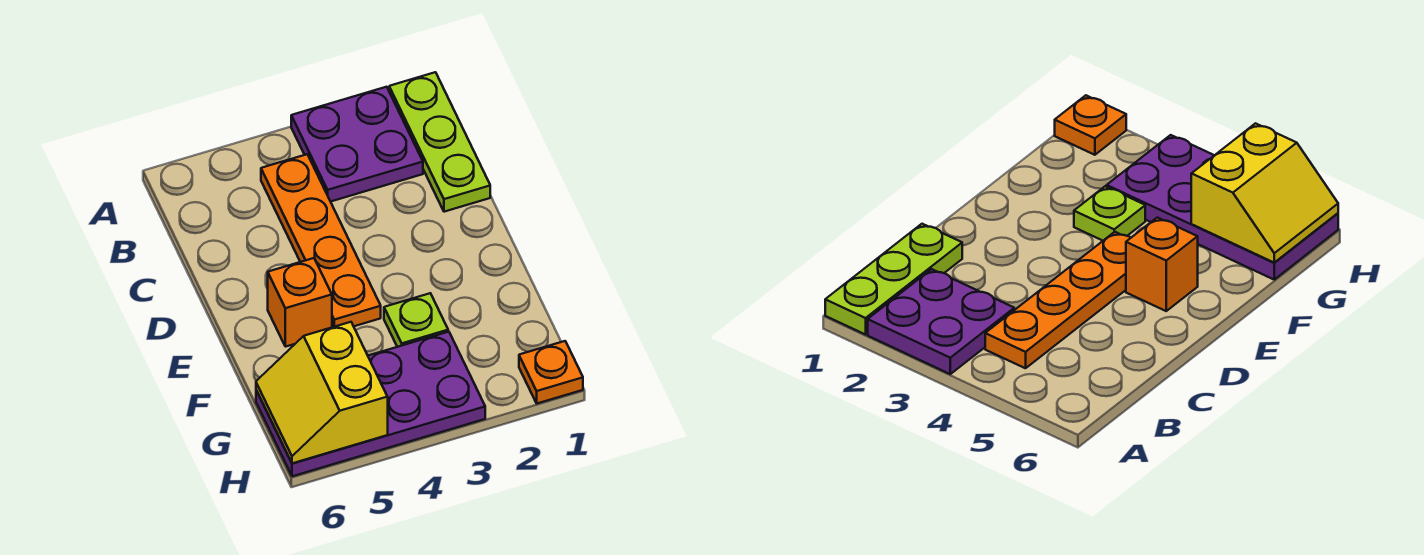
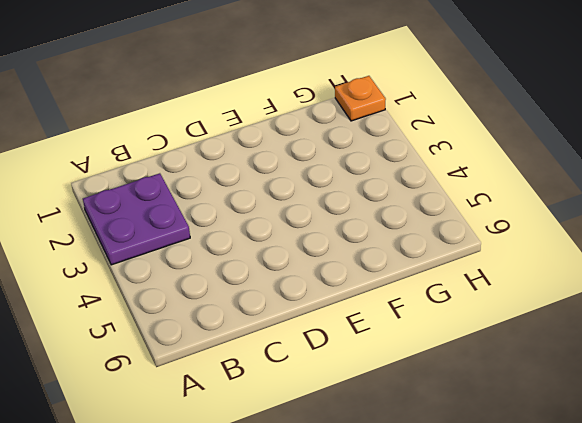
none -> lime 1x3 plate [389,72,490,212]
none -> orange 1x4 plate [261,154,381,327]

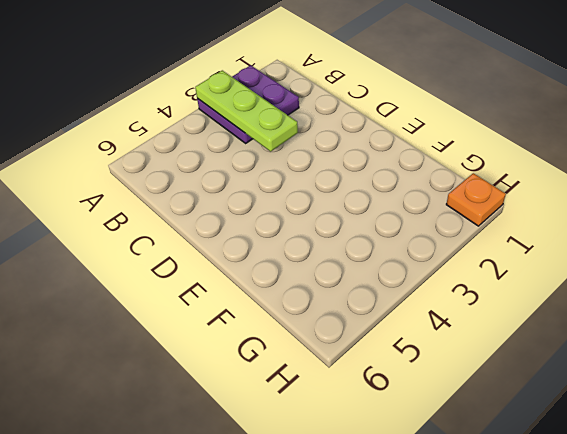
lime 1x3 plate [195,70,298,151] -> lime 1x3 plate moved to [389,72,490,212]
none -> orange 1x4 plate [261,154,381,327]
none -> orange 1x1 brick [268,258,332,347]

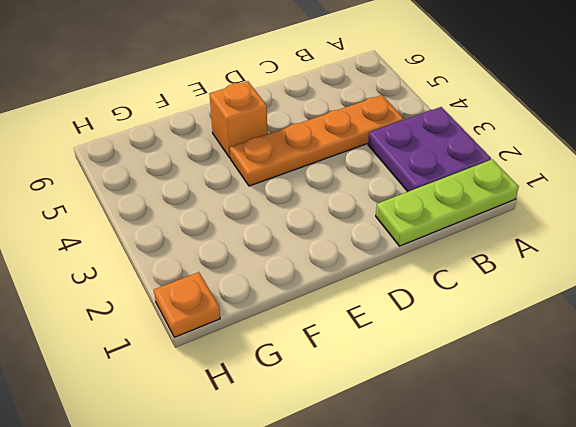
none -> lime 1x1 plate [384,293,448,347]
none -> purple 2x4 plate [256,332,485,476]

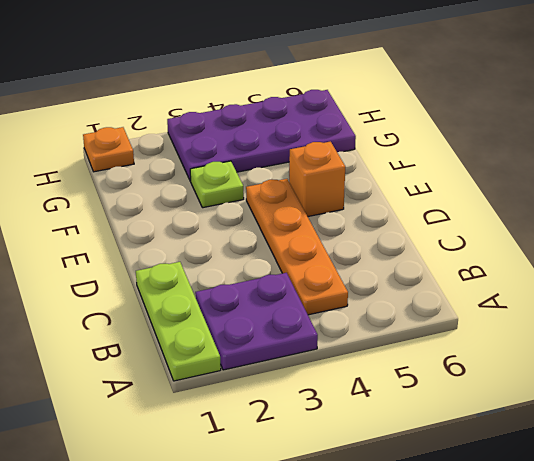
none -> yellow 2x2 slope [256,322,388,464]

